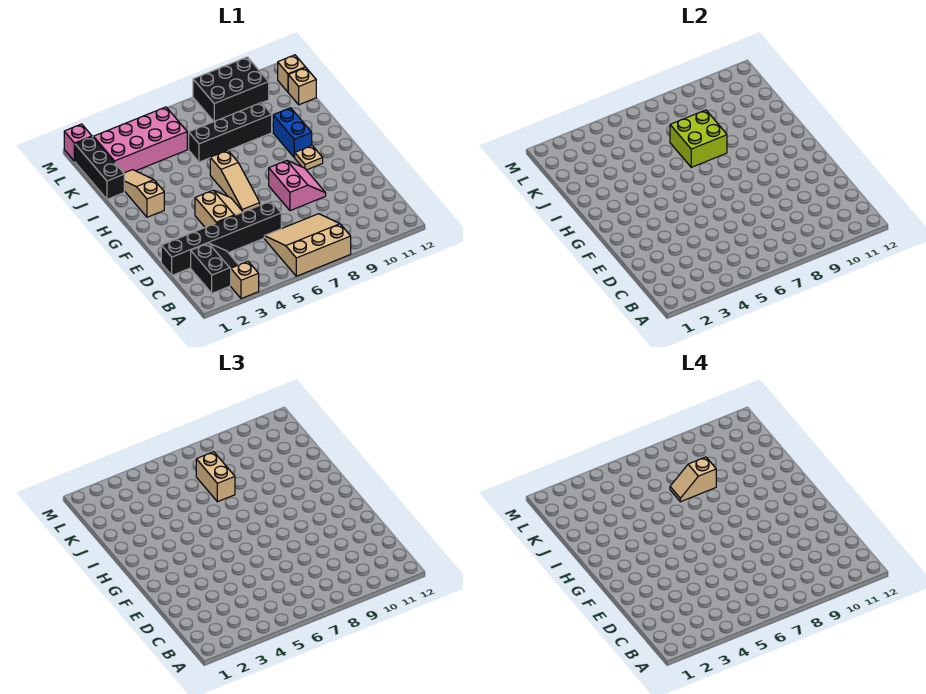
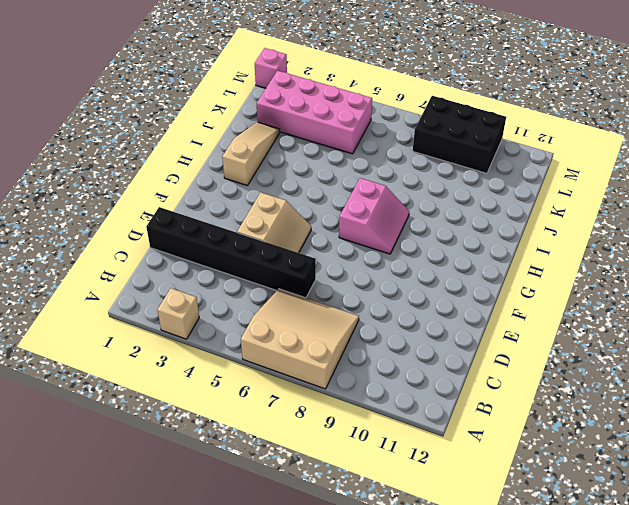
pink 2x2 slope [339,178,409,254] -> pink 2x2 slope moved to [269,161,326,211]
none -> black 2x2 slope [191,243,238,293]
none -> tan 1x3 slope [210,150,260,212]
none -> tan 1x1 plate [294,146,323,170]

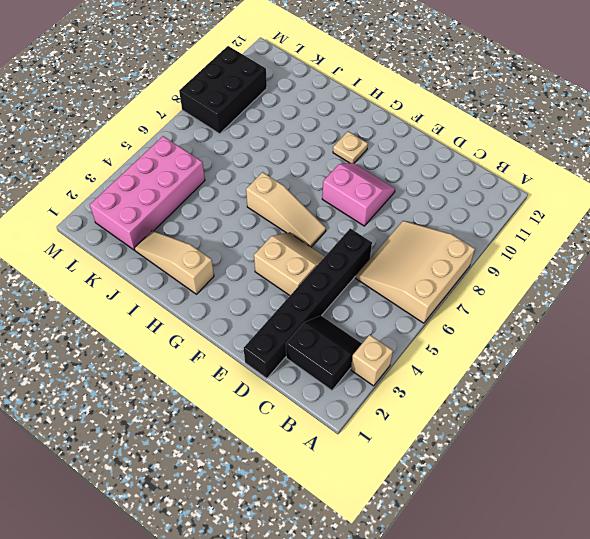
none -> blue 1x2 brick [273,108,312,157]
none -> black 1x3 brick [75,137,124,199]
none -> black 1x4 brick [189,103,272,162]

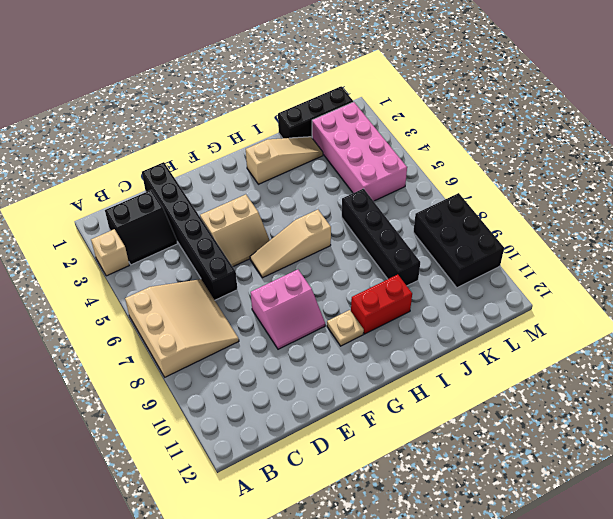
red 1x2 brick [351,275,412,334] -> blue 1x2 brick [273,108,312,157]
none -> tan 1x1 brick [288,67,316,105]
none -> tan 1x1 brick [278,55,305,92]
none -> pink 1x1 brick [64,124,92,161]

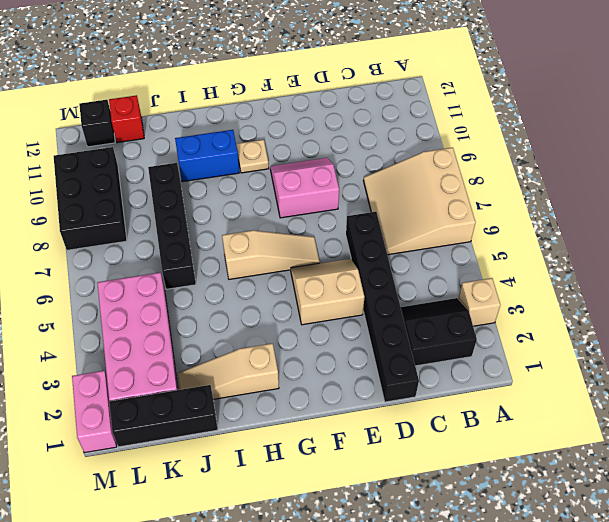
red 1x1 brick [109,95,144,143] -> tan 1x1 brick [288,67,316,105]
black 1x1 brick [79,100,115,147] -> tan 1x1 brick [278,55,305,92]
pink 1x2 brick [72,371,117,453] -> pink 1x1 brick [64,124,92,161]
none -> lime 2x2 brick [670,110,727,167]
none -> tan 1x2 brick [196,452,235,502]
none -> tan 1x2 slope [670,457,716,502]

